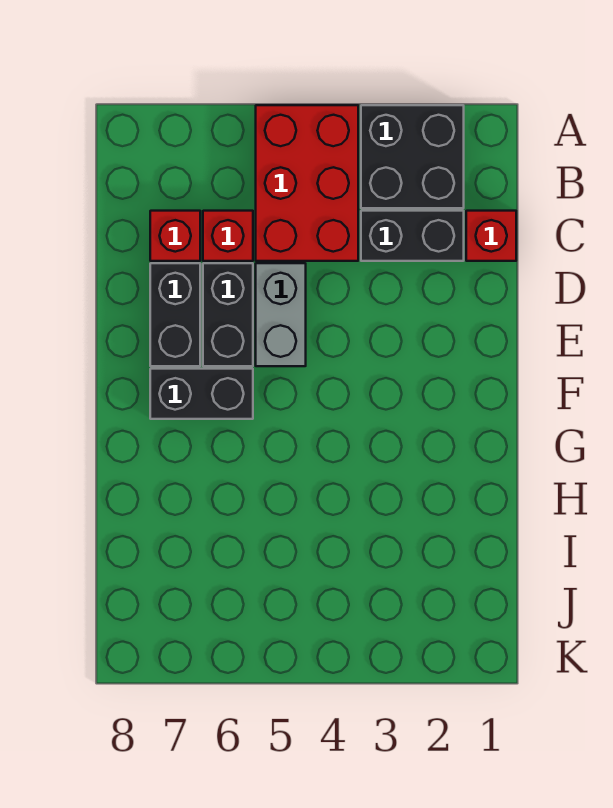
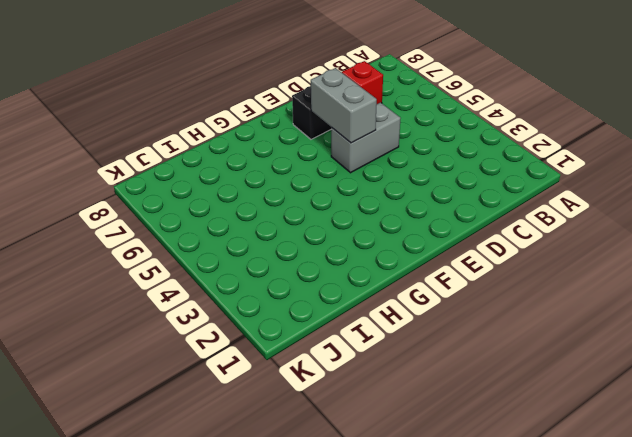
grey 1x2 brick [311,68,377,143] -> none
none -> black 2x2 brick [361,105,464,208]
none -> red 2x3 brick [256,105,358,261]

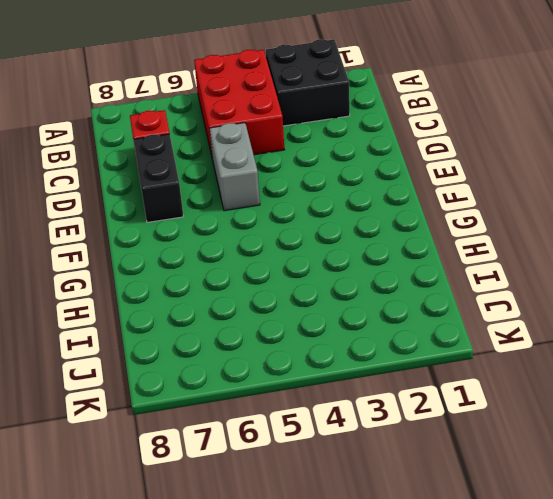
none -> red 1x1 brick [466,211,516,261]
none -> black 1x2 brick [361,211,464,261]

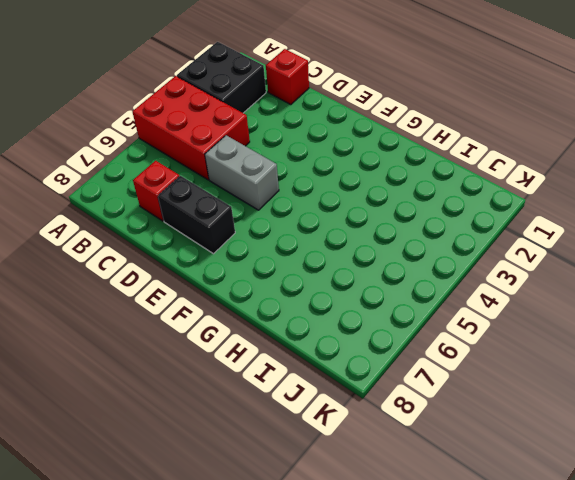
none -> black 1x2 brick [361,211,464,261]
none -> red 1x1 brick [203,211,253,261]

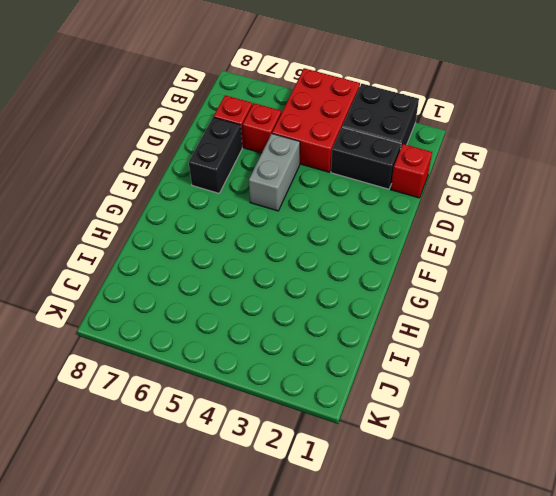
none -> black 1x2 brick [203,263,253,366]
none -> black 1x2 brick [150,369,253,419]

